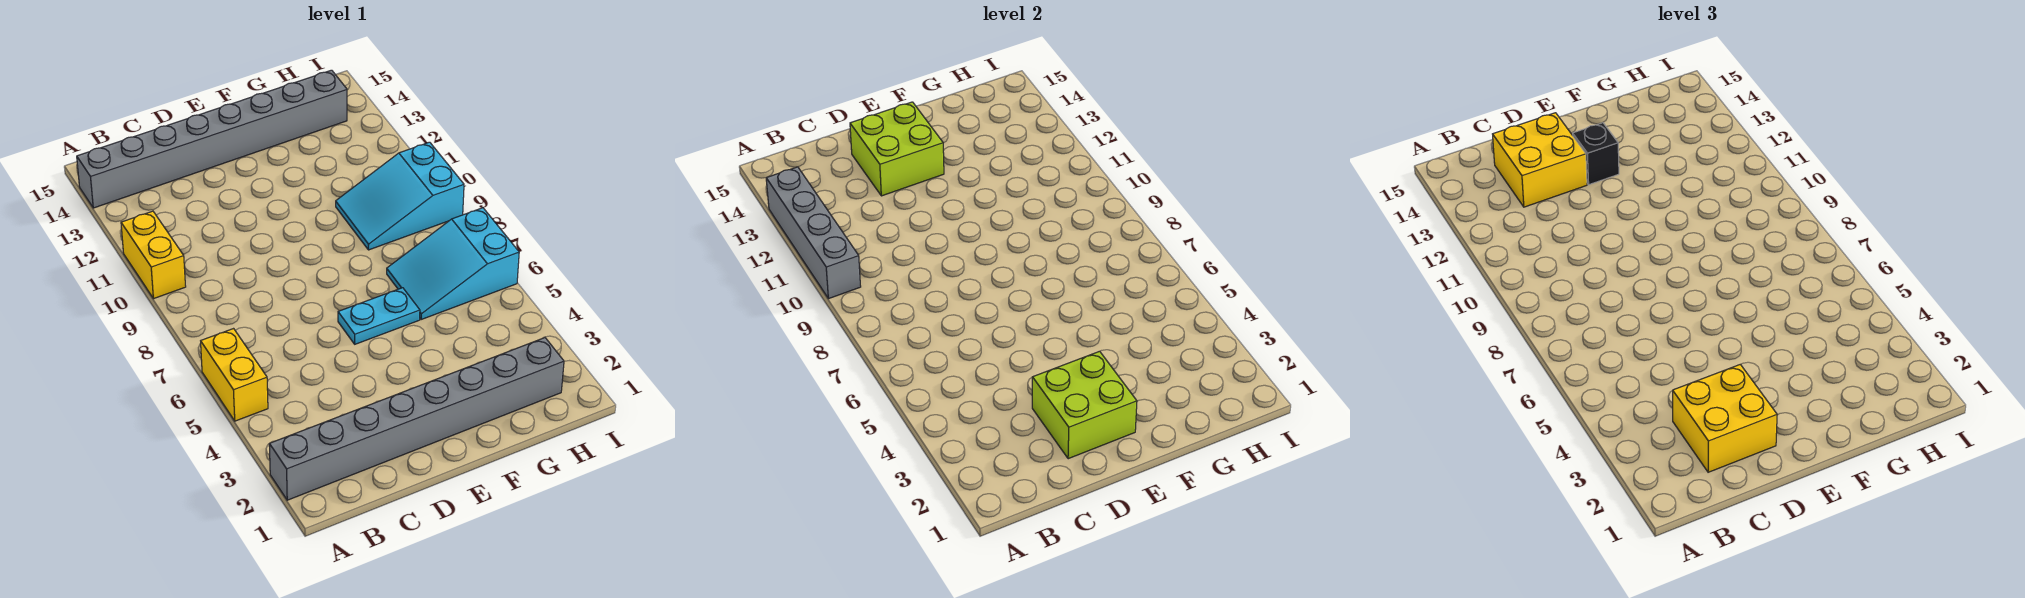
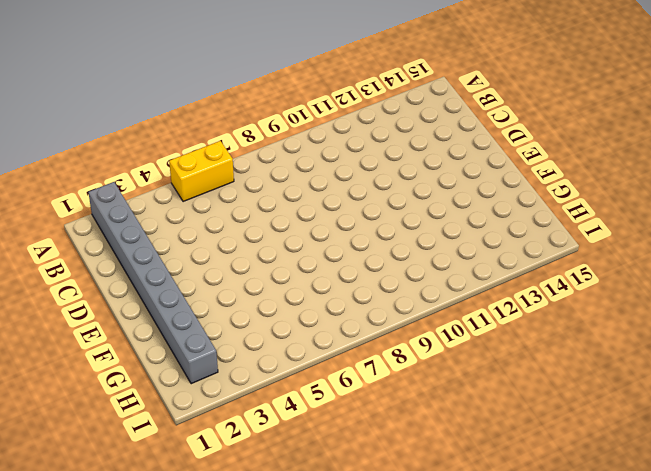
none -> yellow 1x2 brick [121,211,186,299]
none -> grey 1x8 brick [77,70,347,208]
none -> cyan 1x2 plate [338,288,420,344]

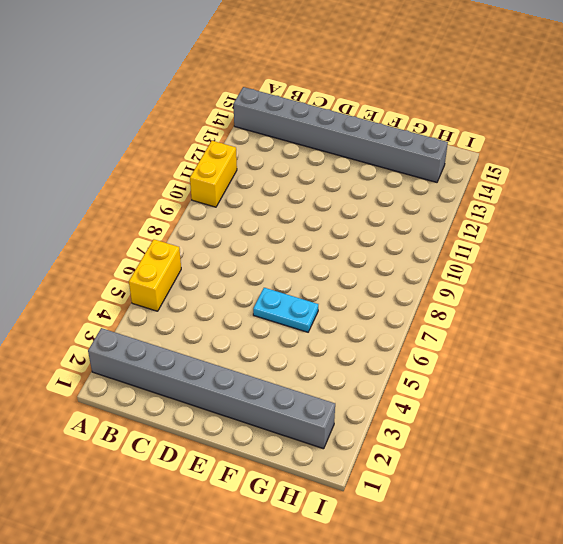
none -> cyan 2x3 slope [387,208,519,320]
none -> cyan 2x3 slope [336,142,464,250]
none -> grey 1x4 brick [766,167,861,299]

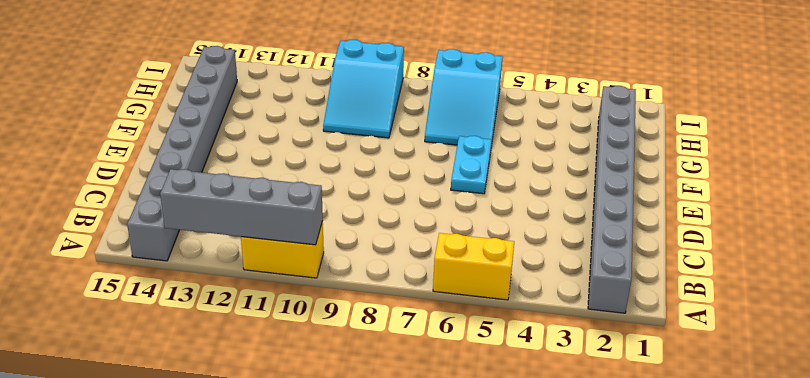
none -> lime 2x2 brick [1032,351,1137,459]
none -> lime 2x2 brick [850,102,944,196]
none -> yellow 2x2 brick [1673,364,1777,472]

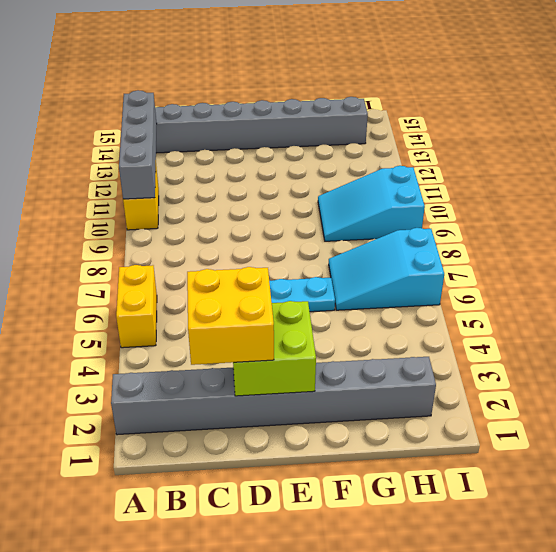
none -> lime 2x2 brick [850,102,944,196]
none -> yellow 2x2 brick [1493,113,1587,207]
none -> black 1x1 brick [1573,123,1619,185]

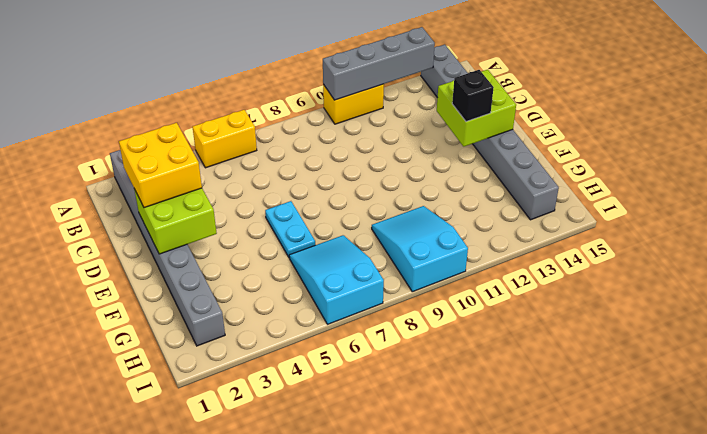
none -> yellow 2x2 brick [1493,113,1587,207]

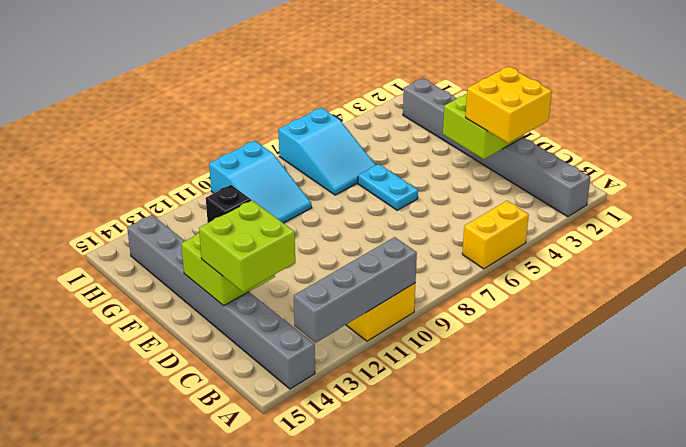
lime 2x2 brick [199,200,295,292] -> yellow 2x2 brick [1493,113,1587,207]

